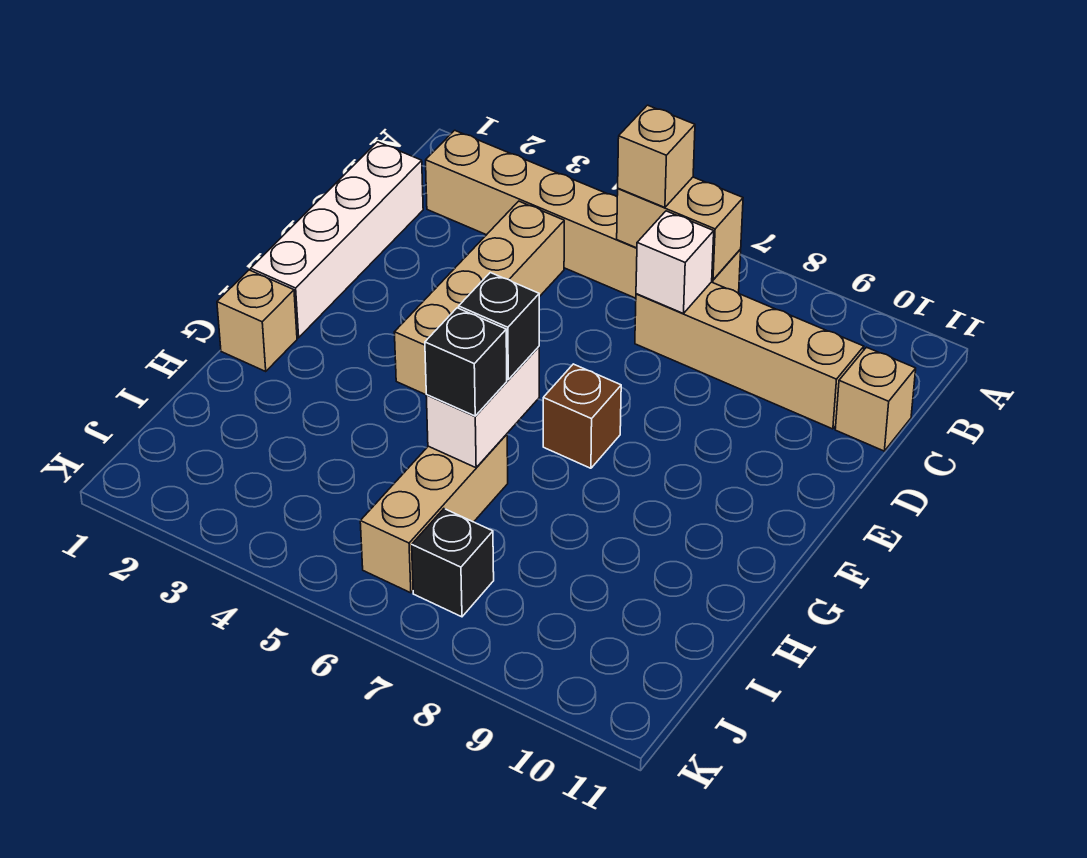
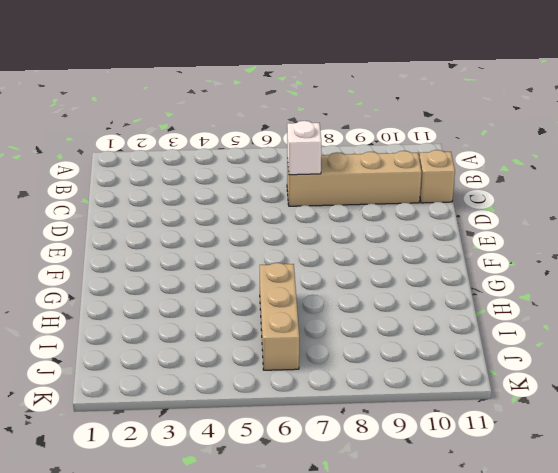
none -> tan 1x6 brick [426,130,741,298]
none -> white 1x4 brick [251,142,423,338]
none -> tan 1x4 brick [394,201,564,395]

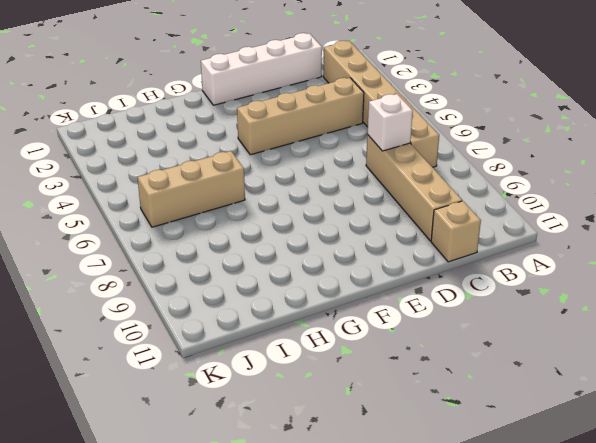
none -> brown 1x1 brick [543,364,621,468]
none -> tan 1x1 brick [217,270,297,371]
none -> black 1x1 brick [412,509,494,617]

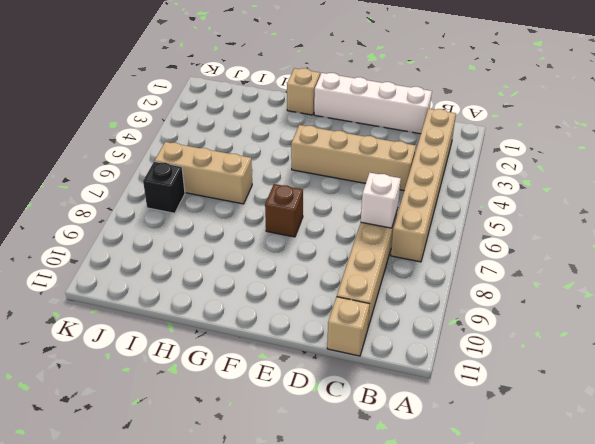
none -> tan 1x2 brick [617,177,743,280]
none -> white 1x2 brick [426,347,539,468]
none -> tan 1x1 brick [618,105,695,208]

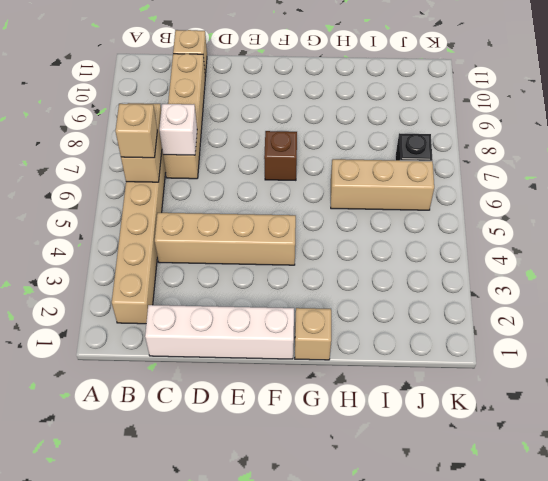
none -> white 1x2 brick [426,347,539,468]
none -> black 1x1 brick [459,273,539,380]
none -> black 1x1 brick [425,308,507,416]

